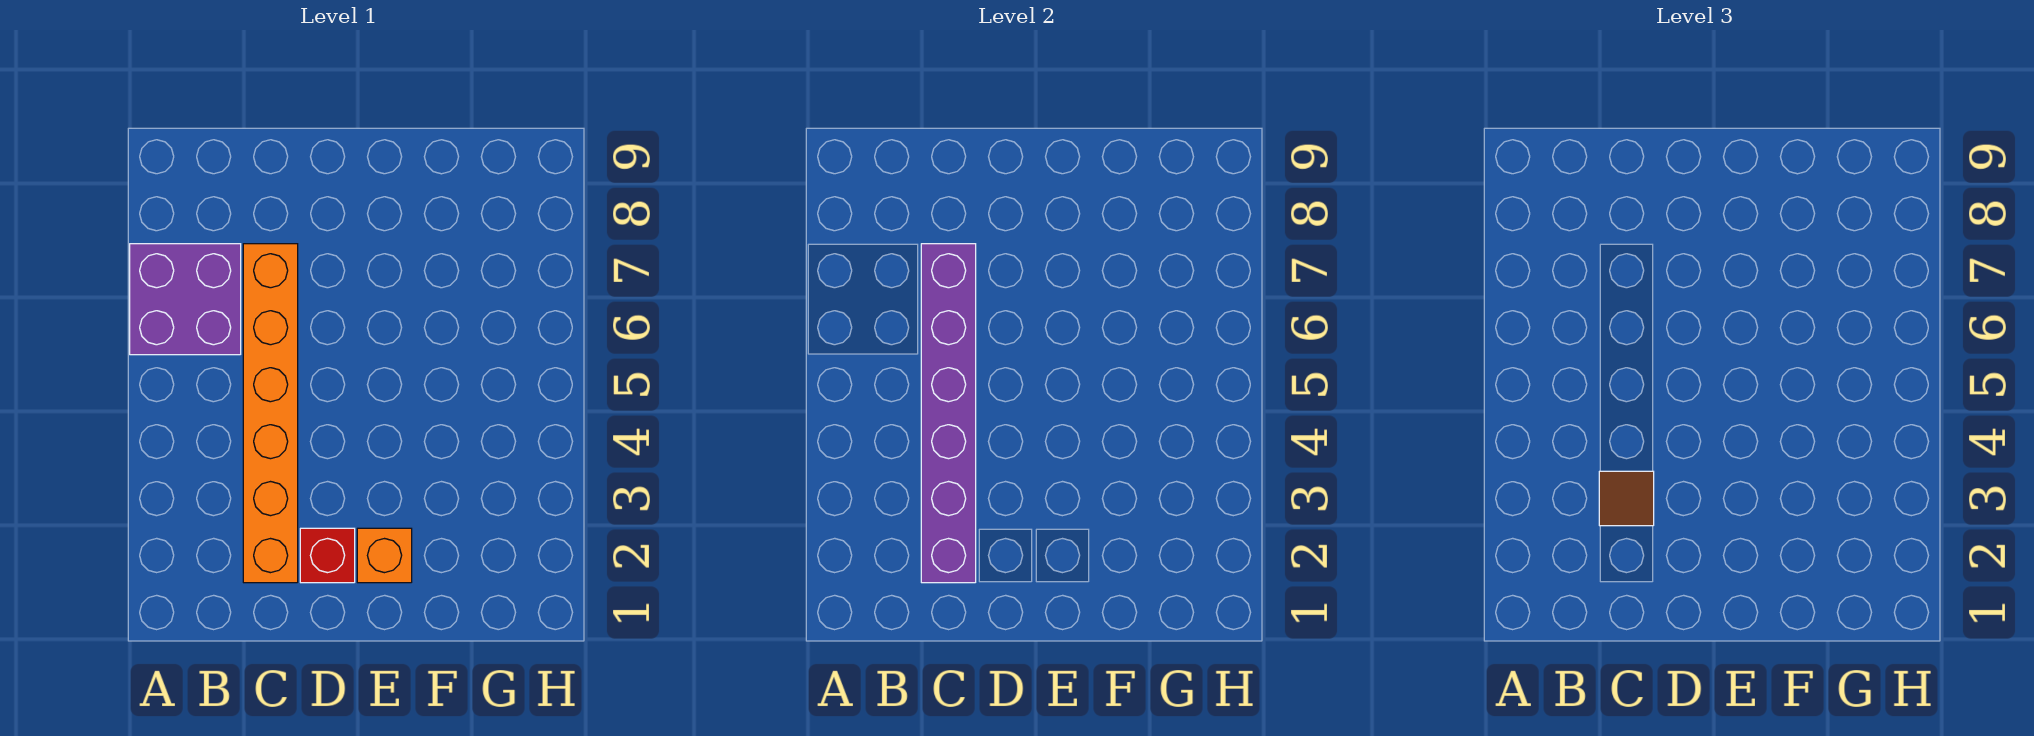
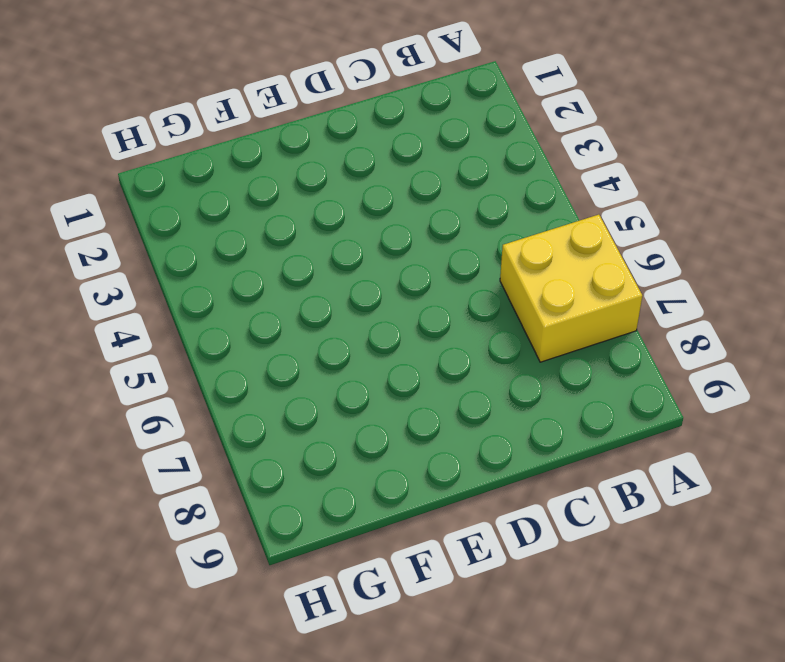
yellow 2x2 brick [500,215,642,362] -> purple 2x2 brick [130,244,241,355]
none -> orange 1x6 brick [243,244,298,583]
none -> red 1x1 brick [300,528,355,583]

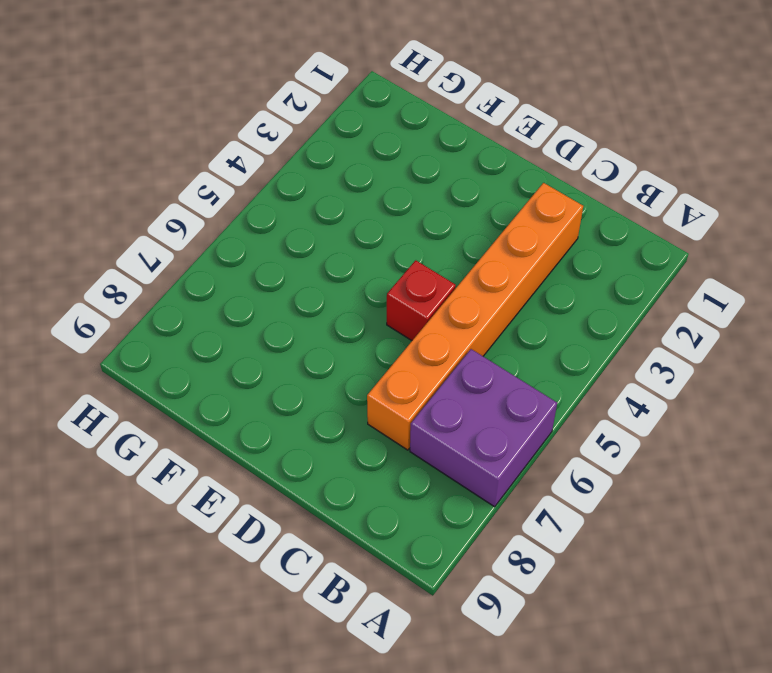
red 1x1 brick [387,260,456,341] -> red 1x1 brick moved to [300,528,355,583]
none -> orange 1x1 brick [357,528,412,583]
none -> purple 1x6 brick [921,244,976,583]

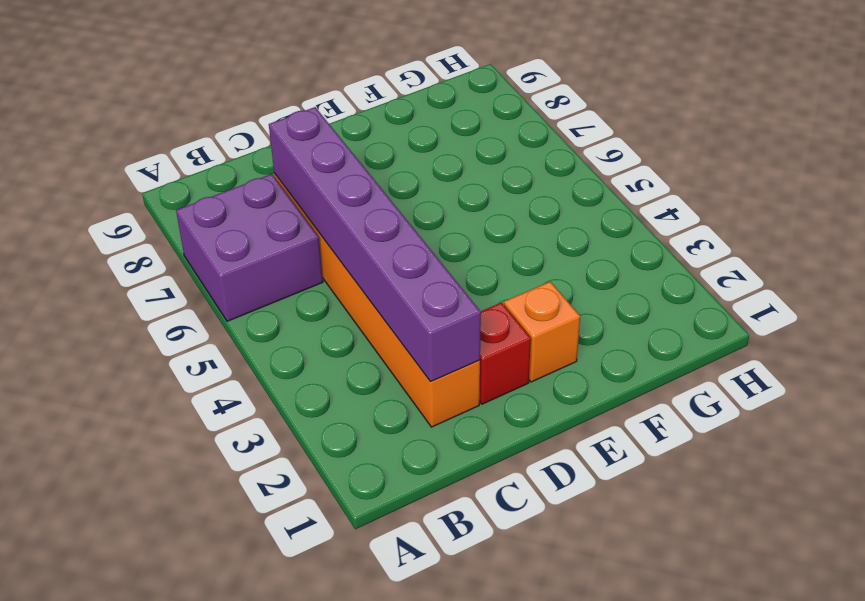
none -> brown 1x1 tile [1599,471,1654,526]

